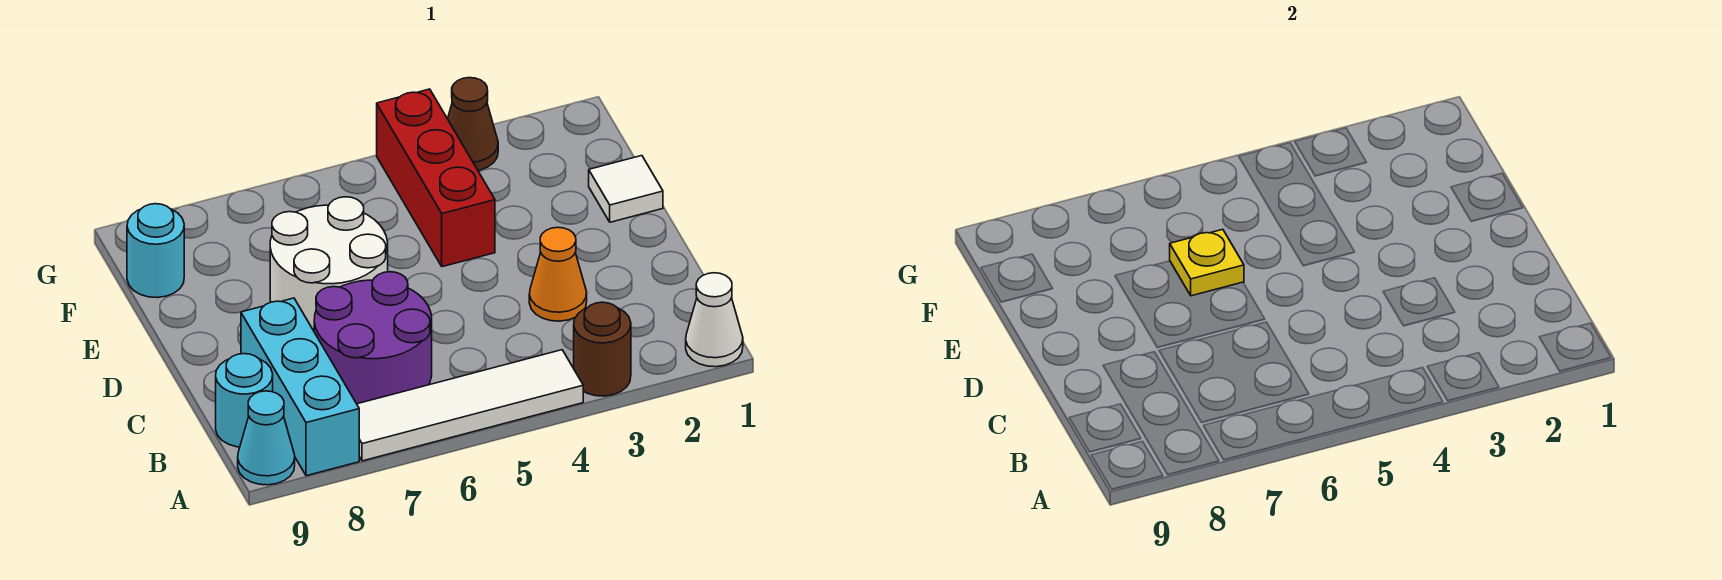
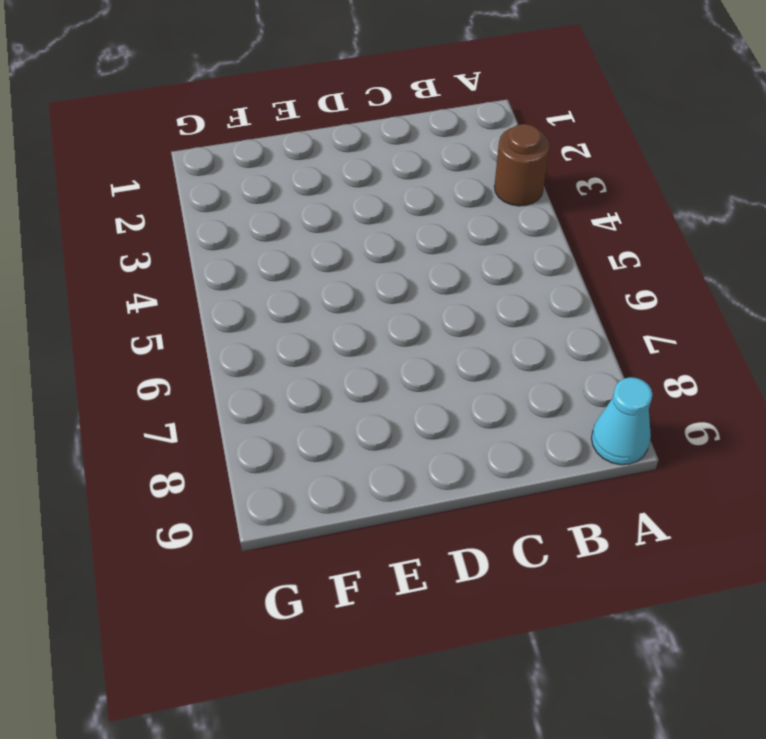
none -> white 1x1 cone [686,273,743,367]
none -> white 1x4 tile [357,350,583,461]
none -> cyan 1x3 brick [241,298,359,476]

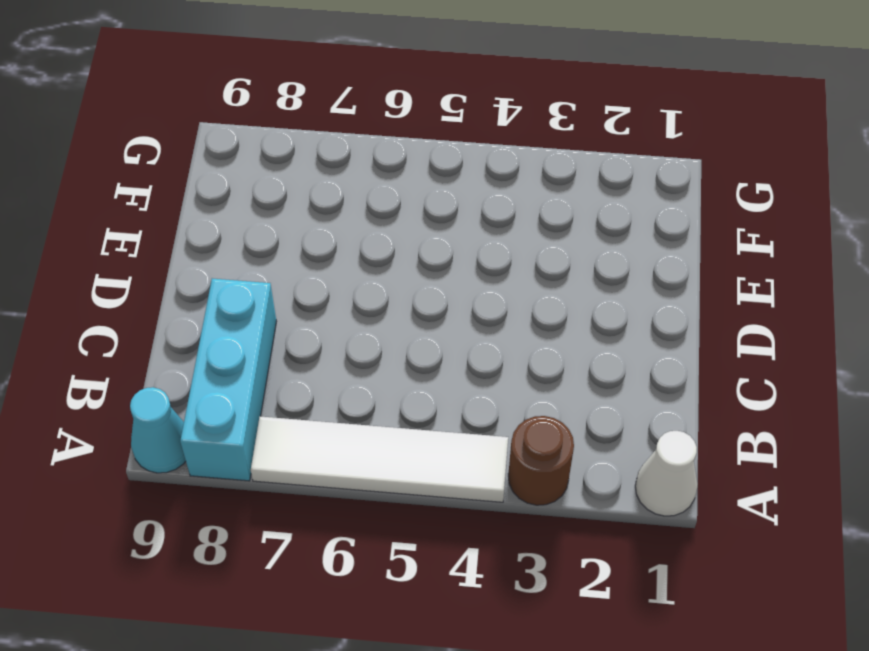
none -> purple 2x2 round brick [314,272,432,404]
none -> cyan 1x1 round brick [216,354,273,447]
none -> orange 1x1 cone [529,227,587,321]

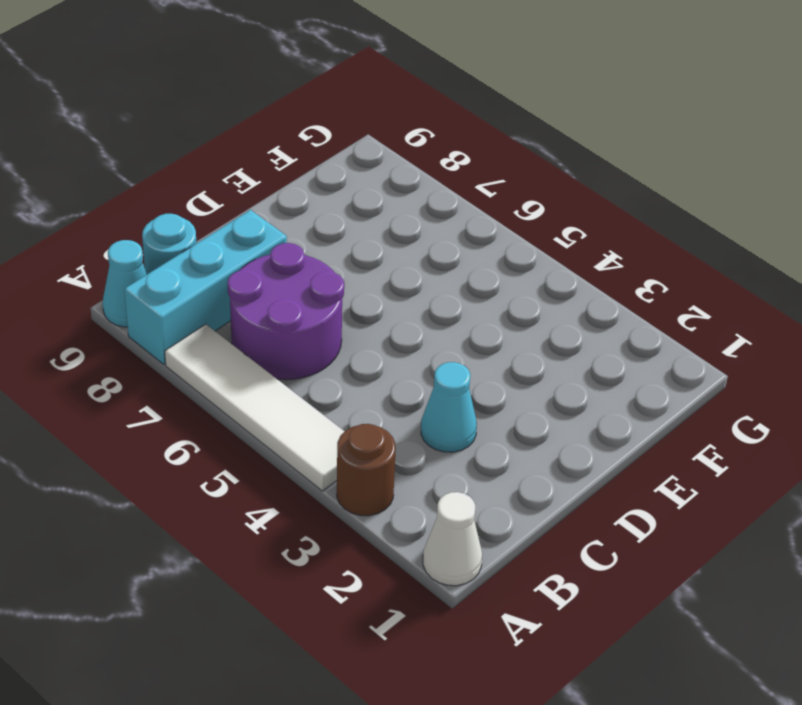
cyan 1x1 cone [421,362,477,452] -> orange 1x1 cone [529,227,587,321]
none -> white 2x2 round brick [270,197,388,331]
none -> white 1x1 tile [589,156,663,222]
none -> red 1x3 brick [377,89,495,267]

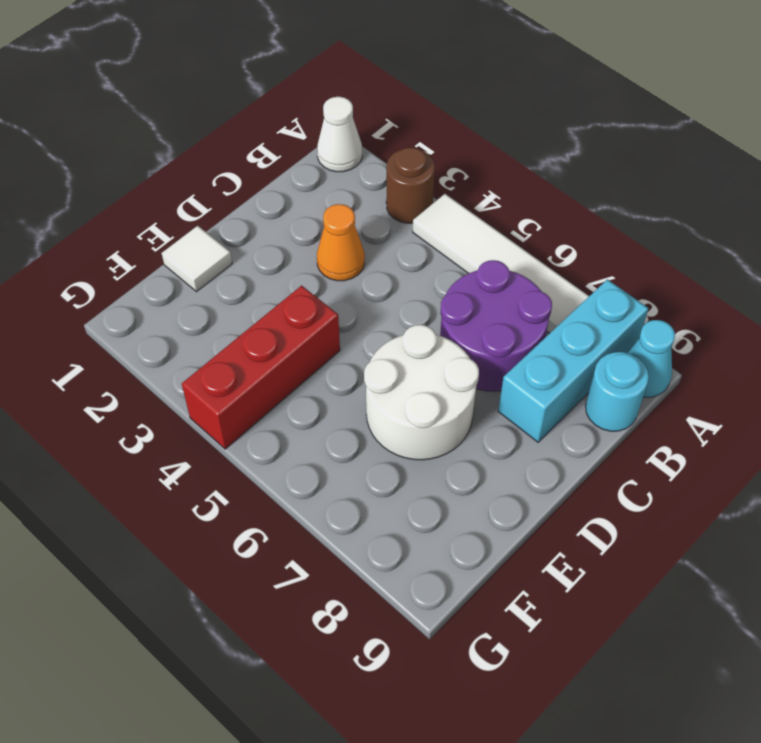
none -> cyan 1x1 round brick [127,204,184,298]
none -> brown 1x1 cone [448,78,498,170]
none -> yellow 1x1 plate [1170,229,1244,296]

